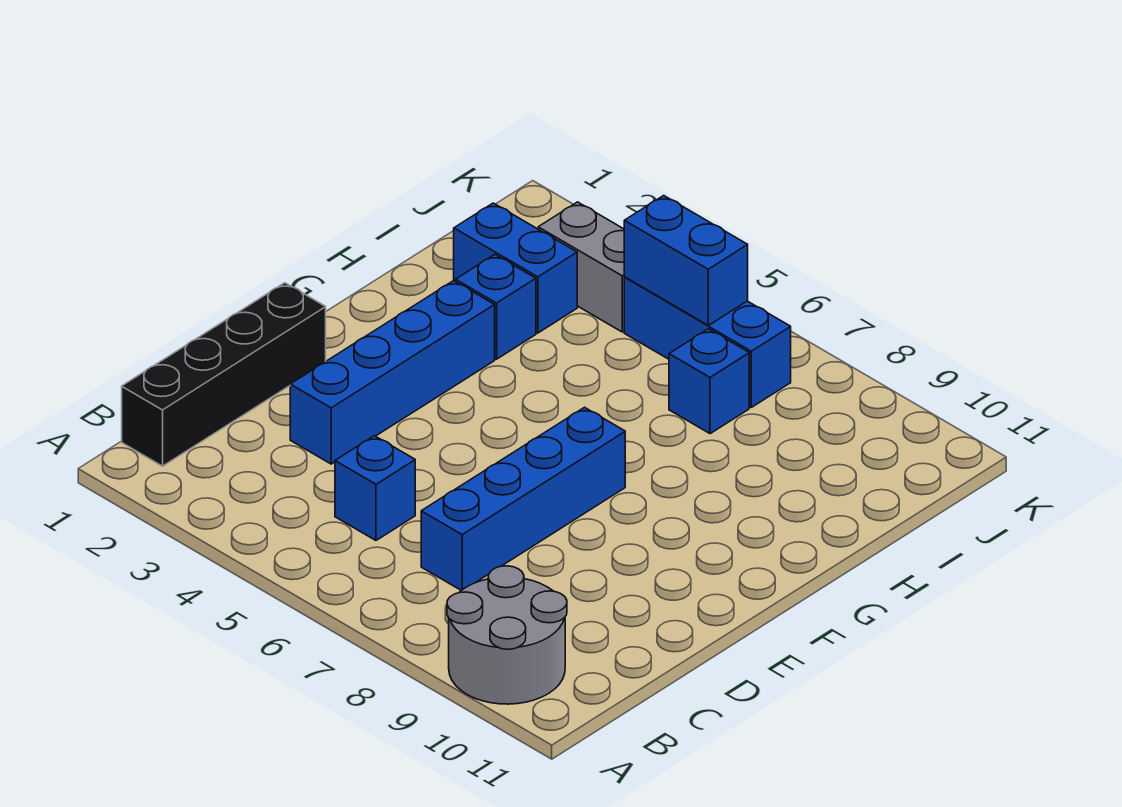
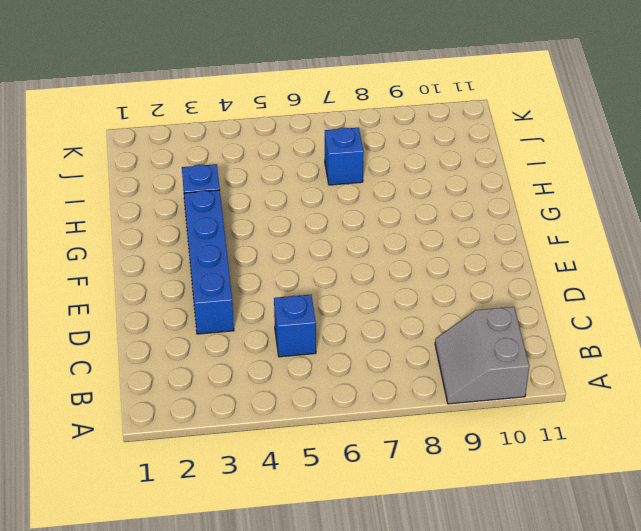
grey 2x2 slope [435,307,529,404] -> grey 2x2 round brick [447,566,567,704]
none -> black 1x4 brick [122,283,326,466]
none -> blue 1x4 brick [421,407,625,591]

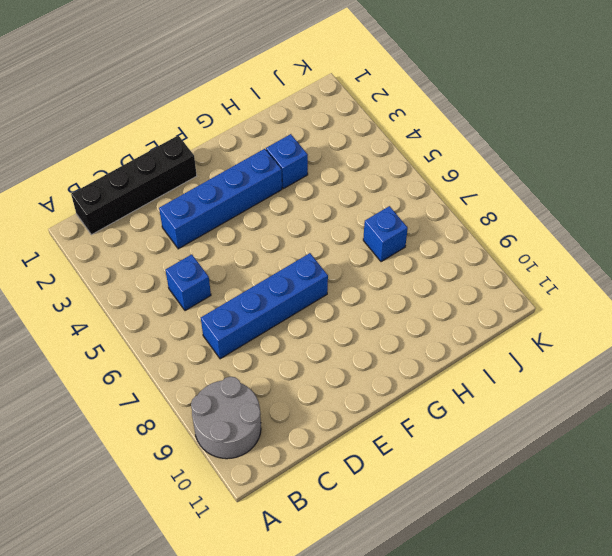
none -> blue 1x2 brick [454,203,577,333]
none -> grey 1x2 brick [538,202,624,332]

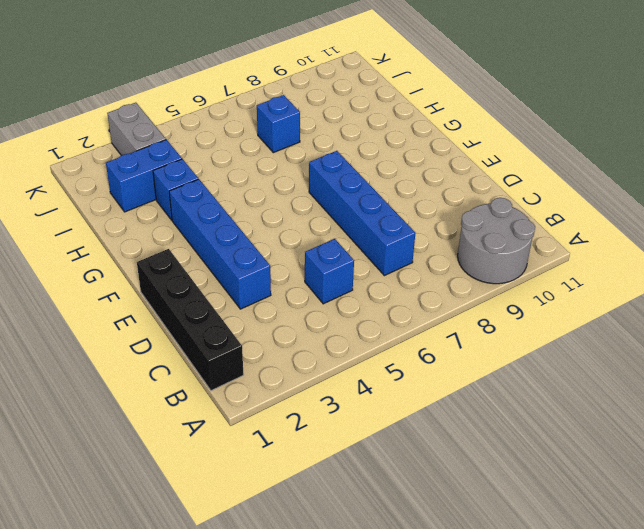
grey 1x2 brick [107,103,166,156] -> grey 1x2 brick turned to [538,202,624,332]
none -> blue 1x3 brick [624,277,791,407]
none -> blue 1x2 brick [624,195,748,325]

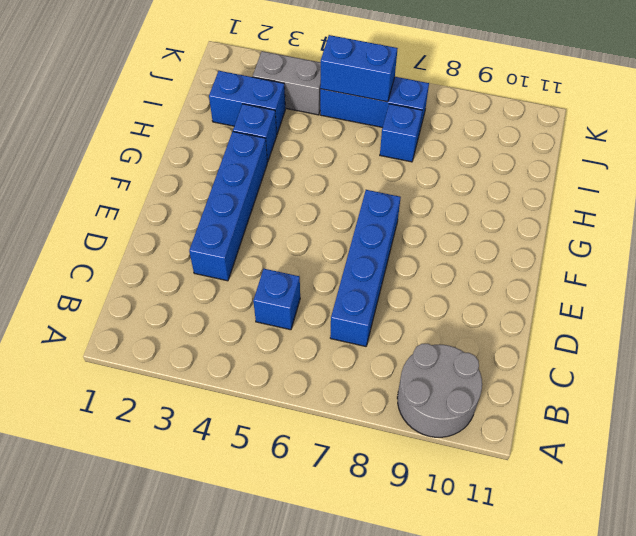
none -> black 1x4 brick [122,283,326,466]

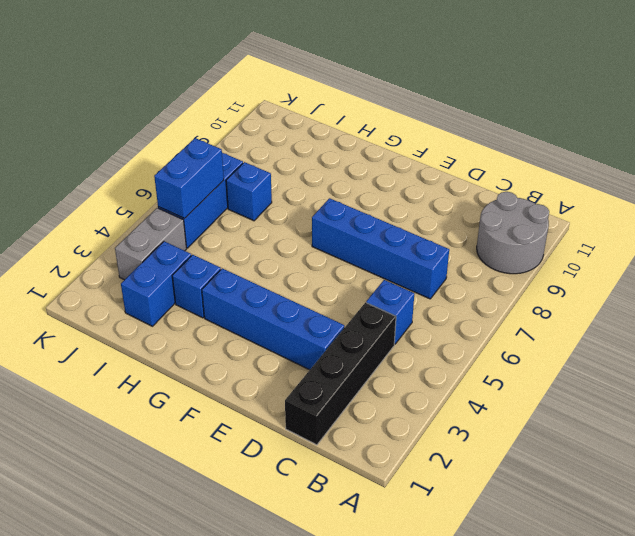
black 1x4 brick [285,302,396,445] -> black 1x4 brick turned to [122,283,326,466]

